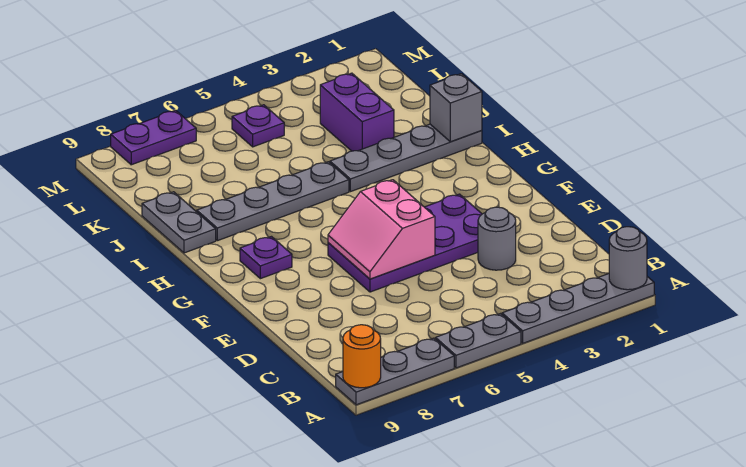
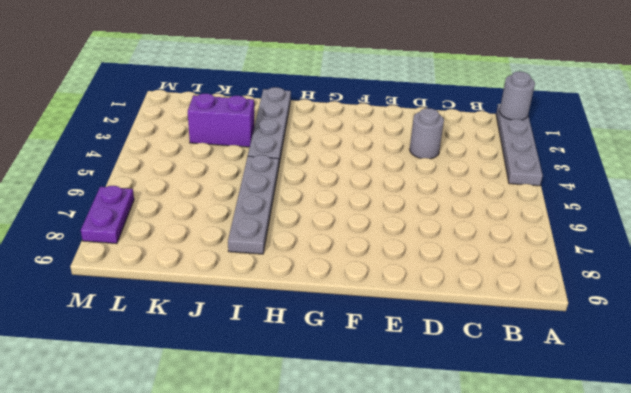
none -> grey 1x2 plate [436,314,521,368]
none -> grey 1x3 plate [336,338,454,405]
none -> purple 2x4 plate [328,194,482,292]

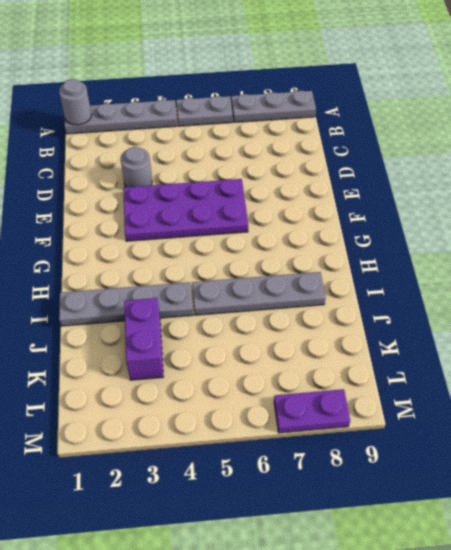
none -> purple 1x1 plate [240,237,292,279]
none -> grey 1x2 plate [142,192,216,253]
none -> purple 1x1 plate [232,105,284,147]

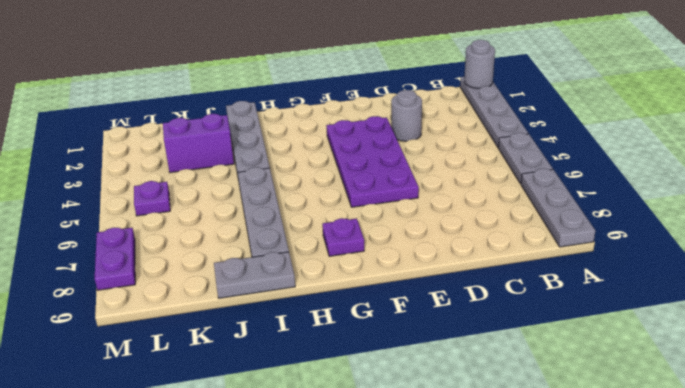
none -> orange 1x1 round brick [343,325,381,388]
none -> pink 2x2 slope [328,180,435,279]
none -> grey 1x1 brick [430,74,482,142]

